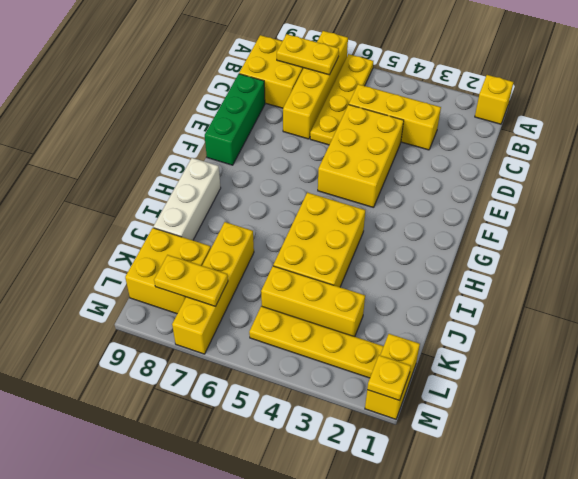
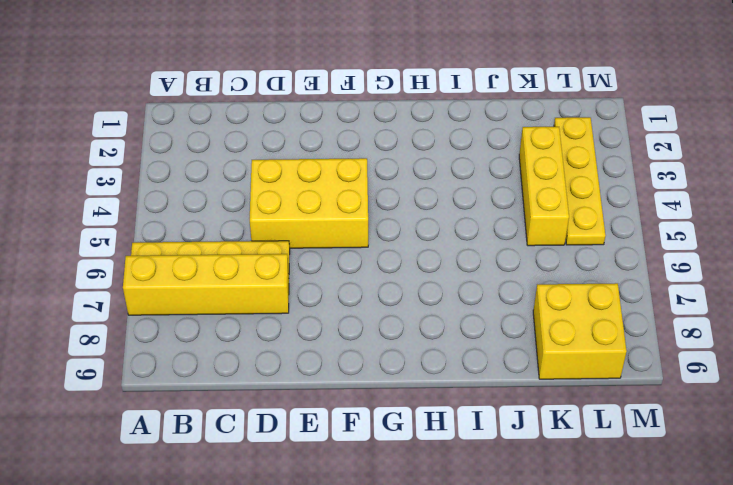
none -> yellow 1x1 brick [475,75,514,124]
none -> yellow 2x2 brick [239,35,303,108]
none -> yellow 1x3 brick [349,84,441,150]

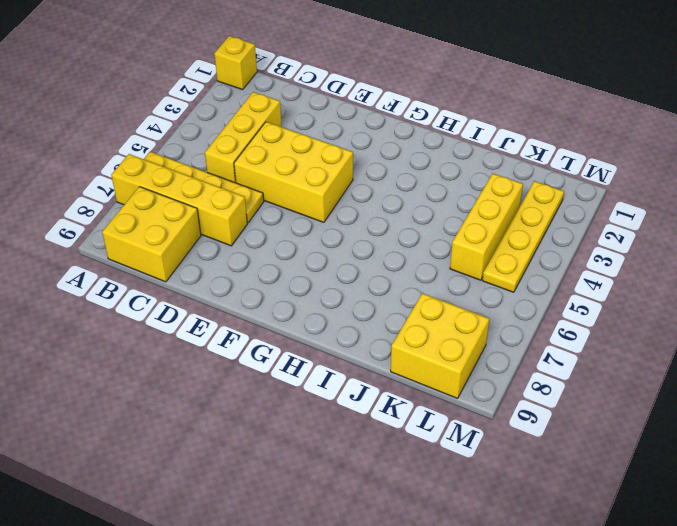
none -> green 1x3 brick [205,74,265,165]
none -> yellow 2x3 brick [273,193,365,287]
none -> white 1x3 brick [153,158,221,240]

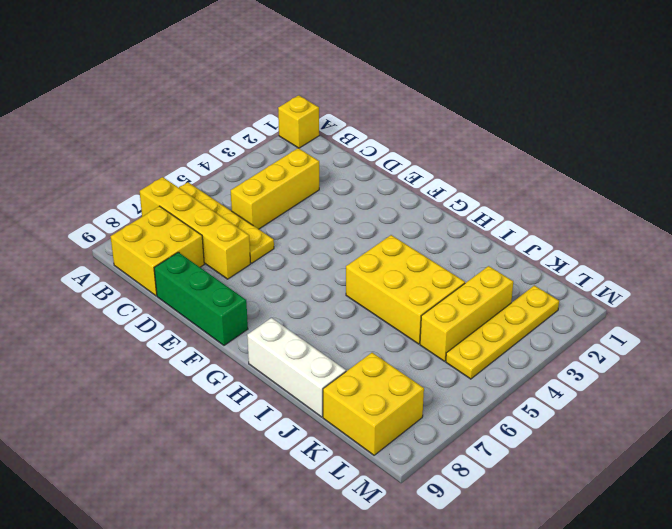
none -> yellow 2x3 brick [318,105,404,208]
none -> yellow 1x4 brick [172,222,254,354]
none -> yellow 1x2 brick [365,334,420,419]

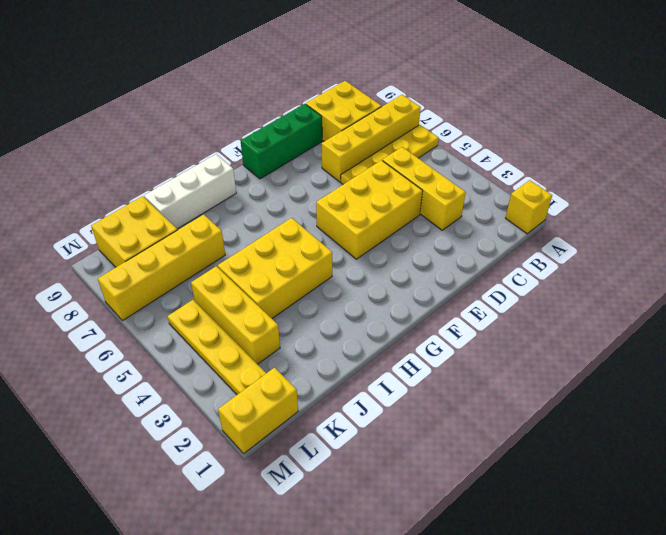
none -> yellow 1x2 plate [277,34,339,75]
none -> yellow 1x2 plate [154,255,228,306]
none -> yellow 1x1 plate [367,355,411,401]

